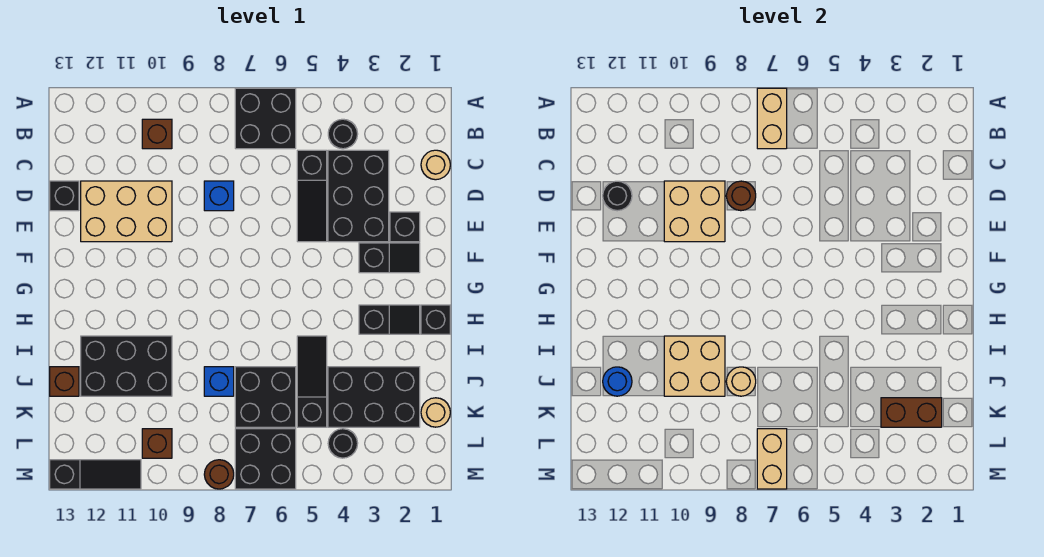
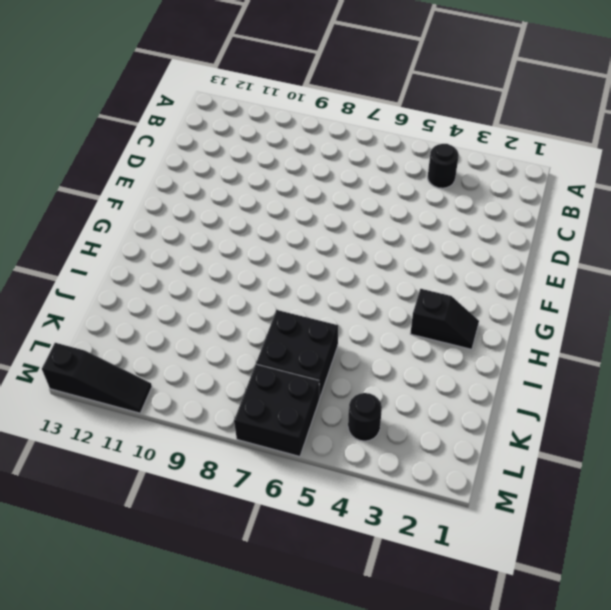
none -> black 2x2 brick [235,88,296,149]
none -> brown 1x1 brick [142,119,172,149]
none -> tan 1x1 round brick [421,150,450,180]
none -> black 2x3 brick [328,150,389,242]

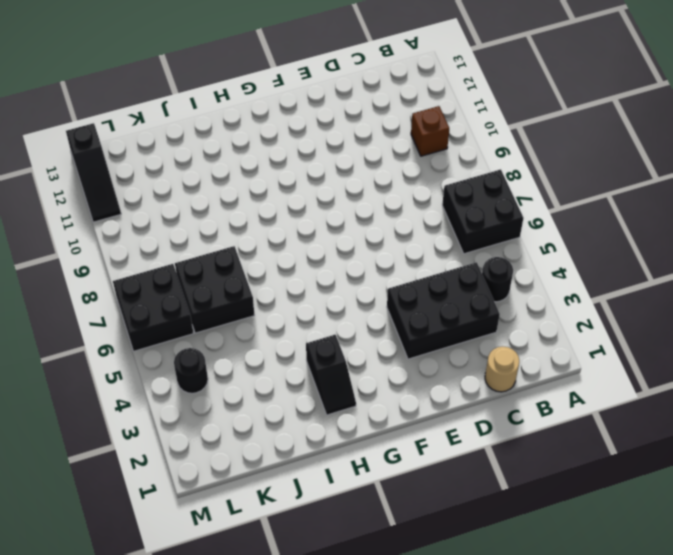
none -> black 1x3 slope [297,150,327,242]
none -> blue 1x1 brick [204,181,234,211]
none -> tan 2x3 brick [81,181,172,242]
none -> black 1x1 brick [50,181,79,211]

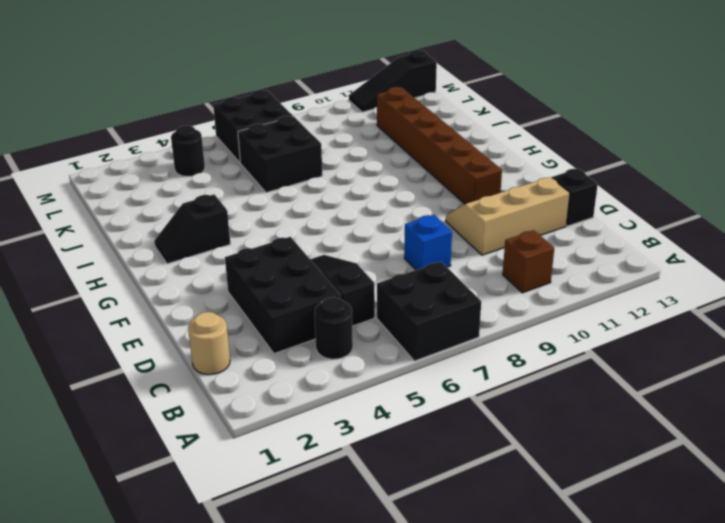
tan 2x3 slope [446,177,570,255] -> tan 2x3 brick [81,181,172,242]
brown 1x6 brick [377,87,502,204] -> black 2x3 brick [81,336,172,396]
none -> black 1x1 brick [390,212,420,242]
none -> black 1x2 slope [359,243,420,273]
none -> black 1x1 brick [421,305,450,334]
none -> black 1x3 slope [297,336,327,427]

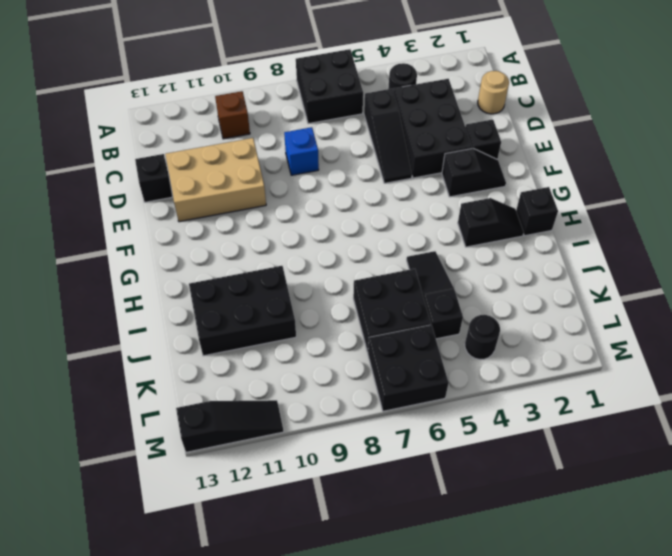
none -> black 2x3 brick [328,367,420,427]
none -> blue 1x1 brick [204,367,234,396]
none -> brown 1x1 brick [50,367,79,396]
none -> tan 1x1 round brick [421,398,450,427]

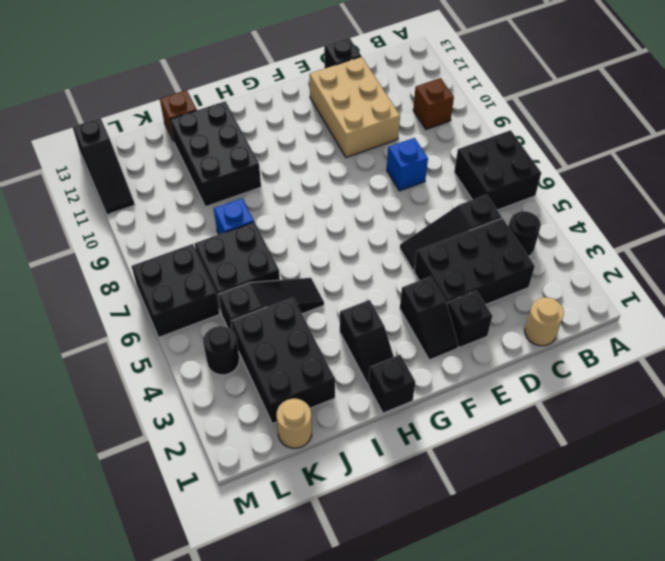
none -> brown 1x1 brick [142,429,172,458]
none -> brown 1x1 round brick [204,460,234,489]
none -> tan 1x2 brick [757,88,787,149]
none -> brown 1x1 round brick [726,181,756,211]

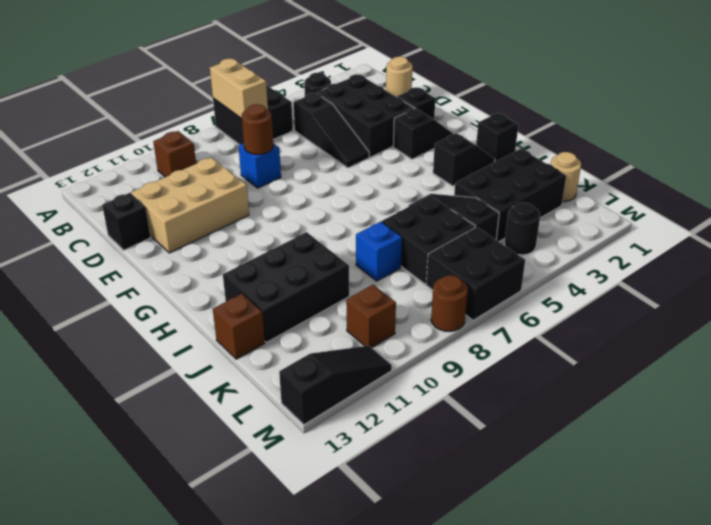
none -> tan 2x2 brick [664,181,725,242]
none -> black 1x1 round brick [603,181,632,211]
none -> tan 2x2 brick [664,336,725,396]
none -> tan 1x1 round brick [726,367,756,396]

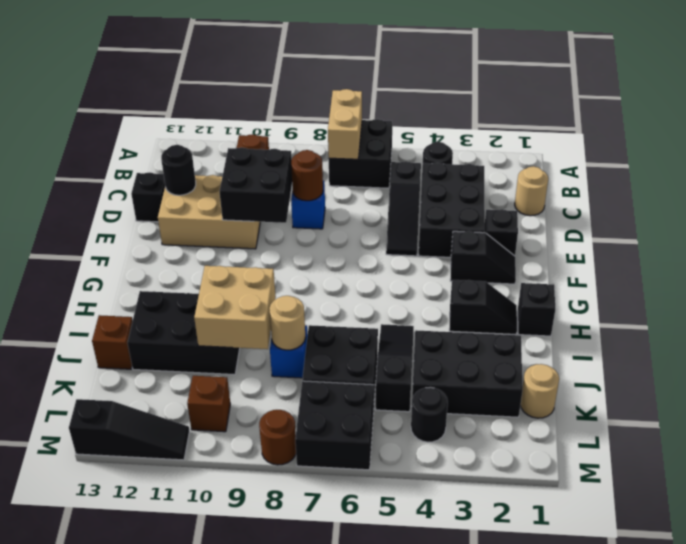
black 2x2 brick [220,147,292,223] -> tan 2x2 brick [664,181,725,242]
none -> blue 1x1 round brick [603,367,632,396]
none -> brown 1x2 brick [881,398,942,427]
none -> tan 1x2 brick [757,429,787,489]

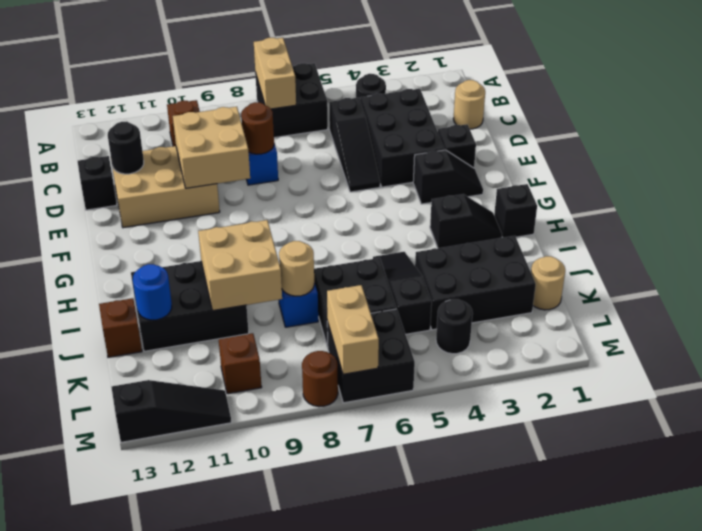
none -> brown 1x2 brick [881,398,942,427]

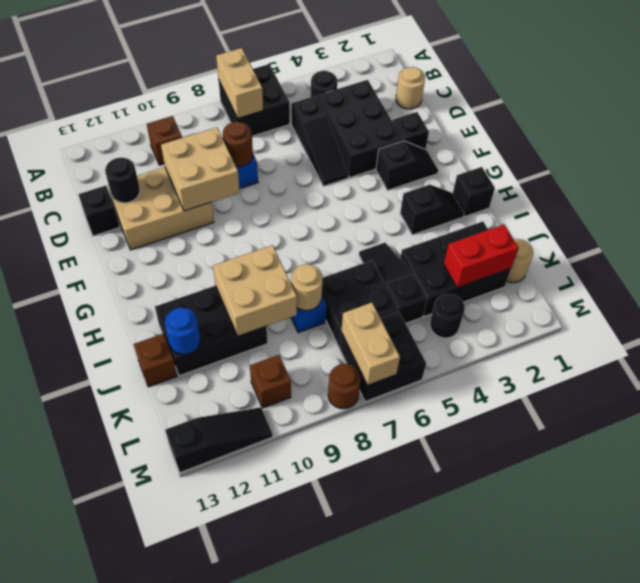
red 1x2 brick [444,224,519,288] -> brown 1x2 brick [881,398,942,427]

